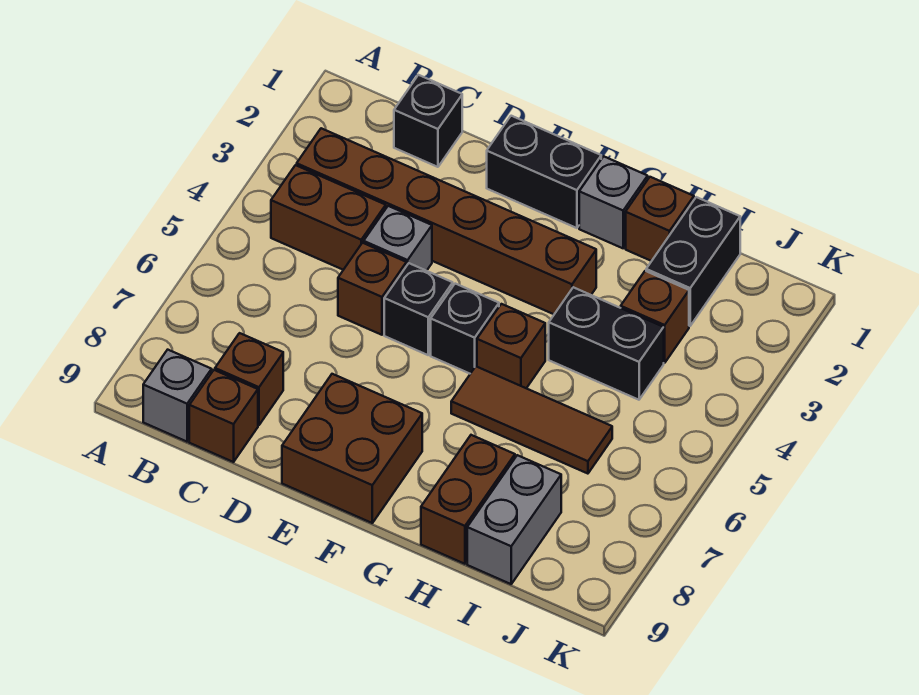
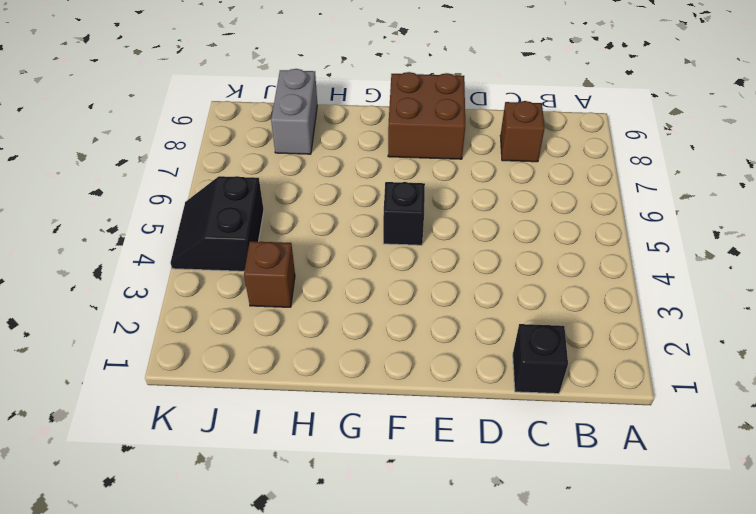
black 2x2 slope [170,176,264,271] -> none
none -> brown 1x6 brick [297,128,596,314]
none -> brown 1x2 brick [271,165,386,270]
none -> grey 1x1 brick [143,350,212,442]

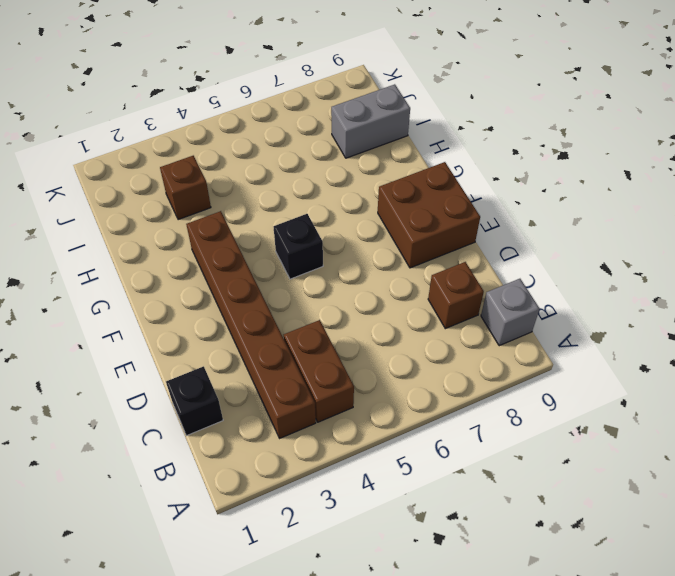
none -> brown 1x1 brick [189,370,258,462]
none -> grey 1x1 brick [364,206,432,271]
none -> brown 1x1 brick [338,243,406,335]

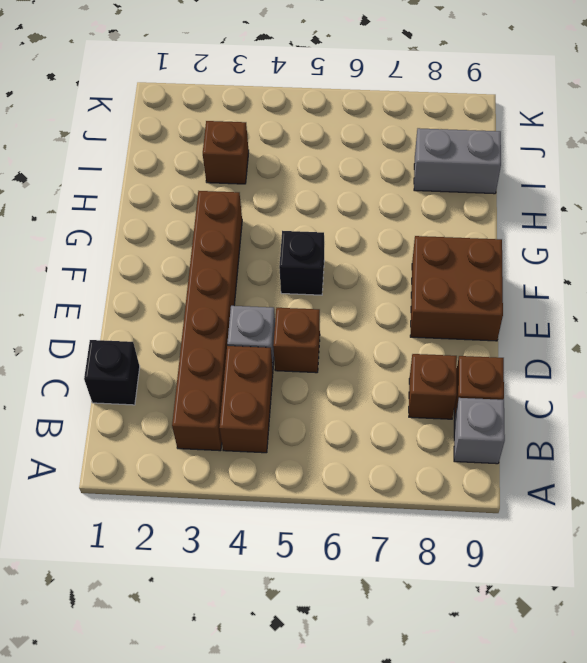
none -> black 1x2 brick [487,116,601,228]
none -> black 1x1 brick [384,263,453,355]
none -> grey 1x1 brick [579,156,648,248]

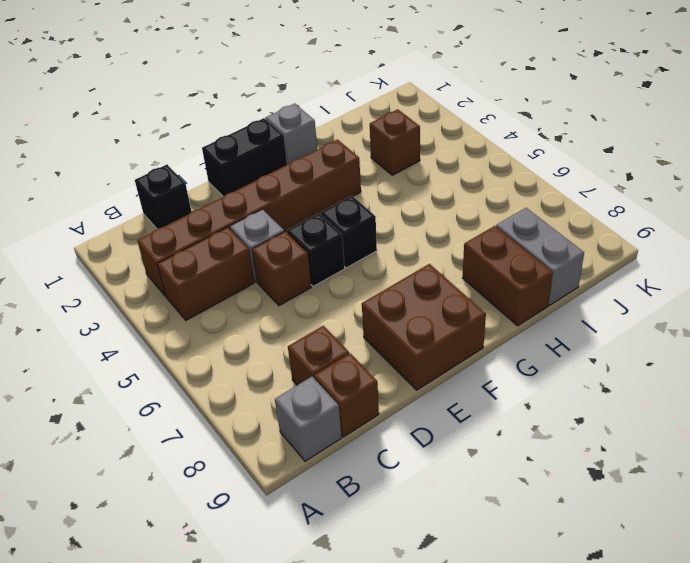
none -> brown 1x1 brick [477,304,545,388]
none -> brown 1x3 tile [451,367,612,474]
none -> brown 1x1 brick [626,177,694,261]

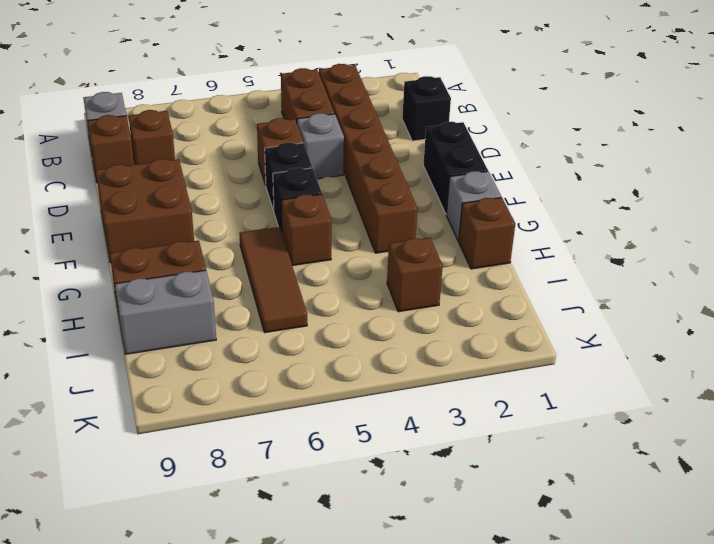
none -> black 1x2 brick [549,287,664,400]
none -> black 1x2 brick [646,197,740,326]

